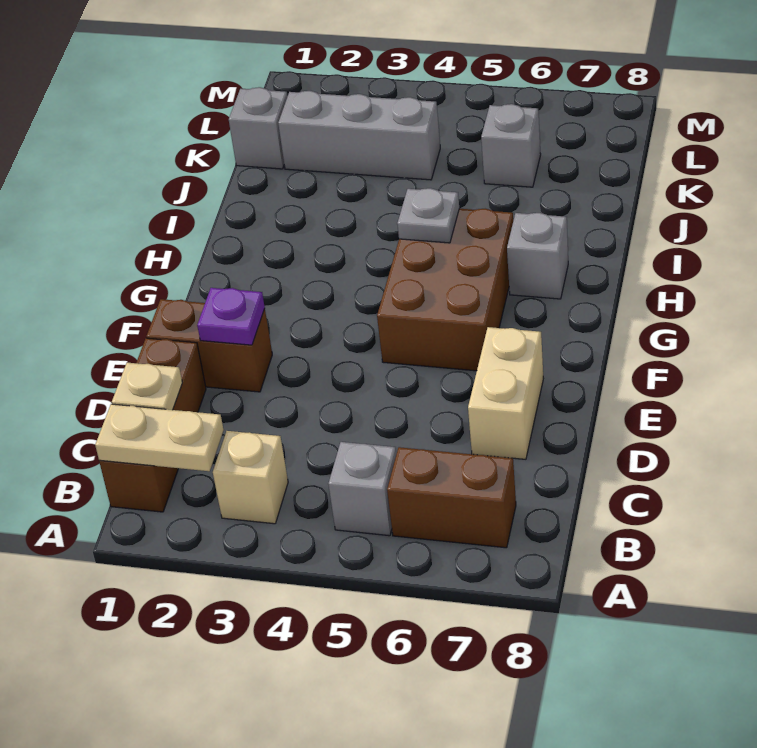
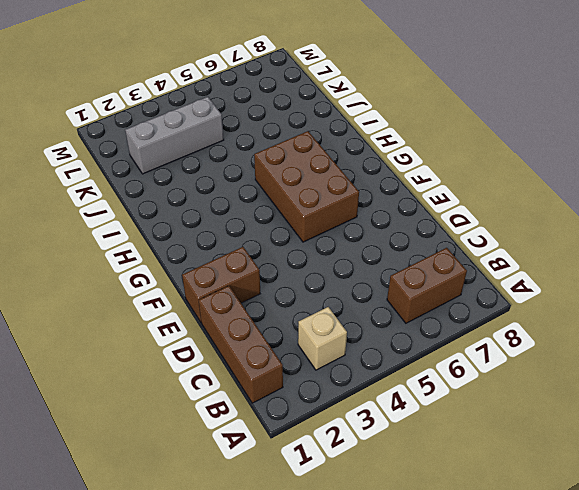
none -> grey 1x1 brick [328,442,396,536]
none -> tan 1x2 brick [468,327,543,459]
none -> grey 1x1 brick [507,213,568,299]

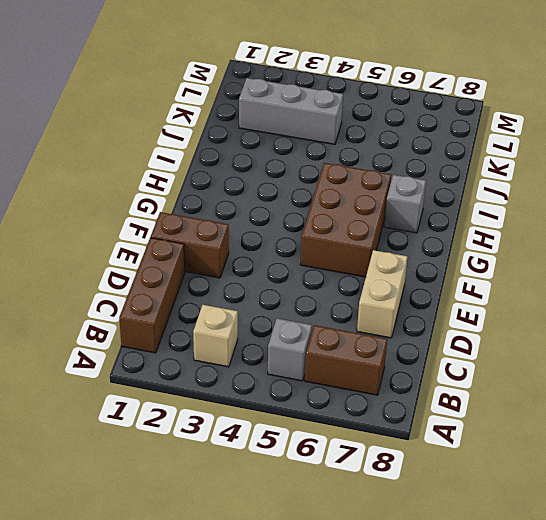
none -> grey 1x1 brick [229,87,288,169]
none -> grey 1x1 brick [481,104,541,187]
none -> tan 1x2 plate [95,404,224,471]

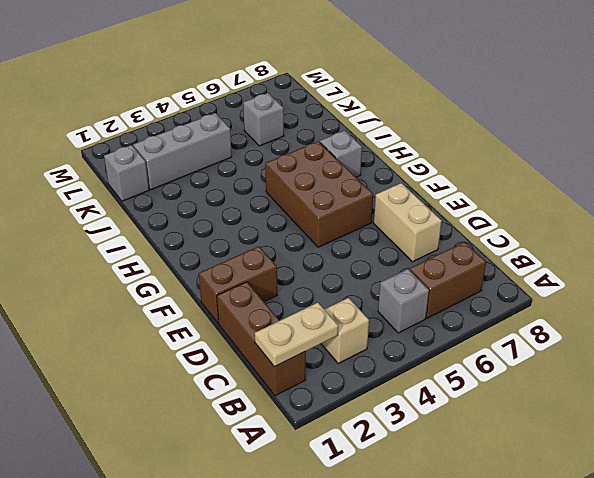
none -> tan 1x1 plate [112,363,182,410]
none -> purple 1x1 plate [197,288,265,345]
none -> grey 1x1 plate [397,188,459,243]

